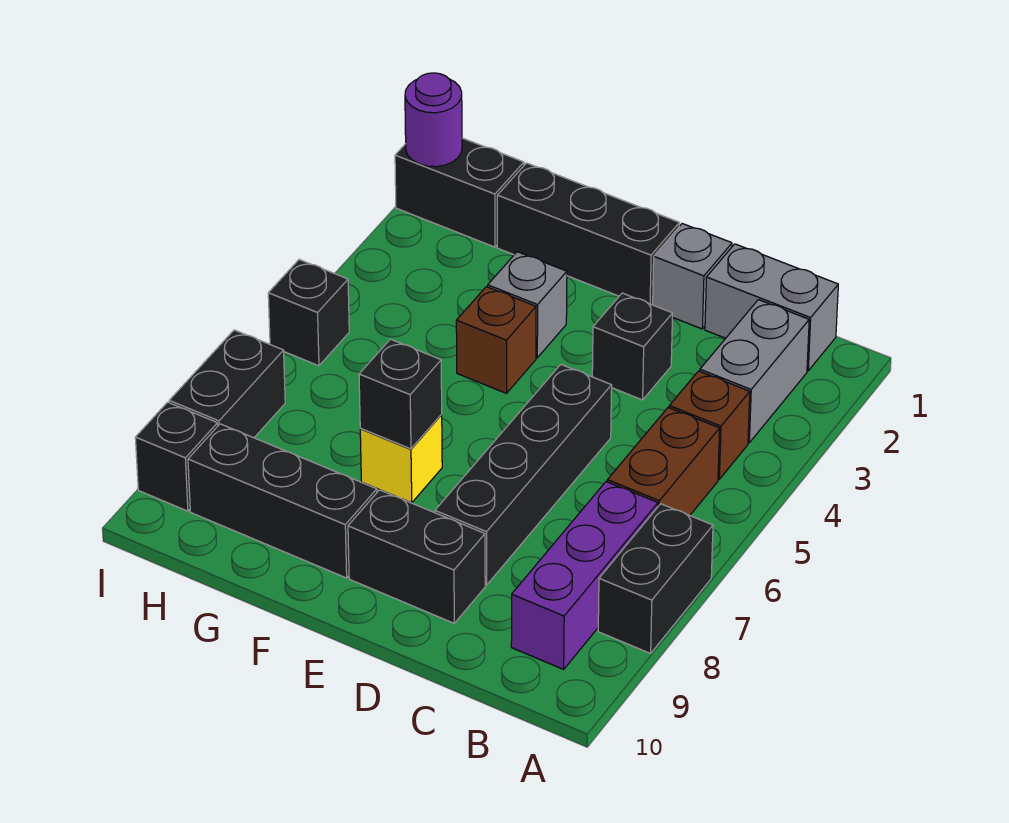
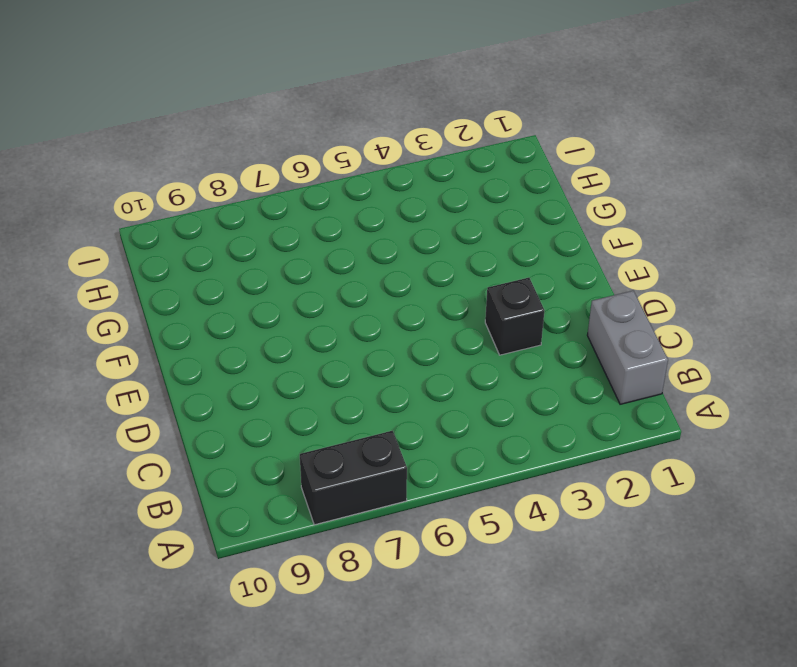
none -> grey 1x2 brick [700,300,809,443]
none -> brown 1x1 brick [669,371,750,479]
none -> brown 1x2 brick [607,408,720,515]

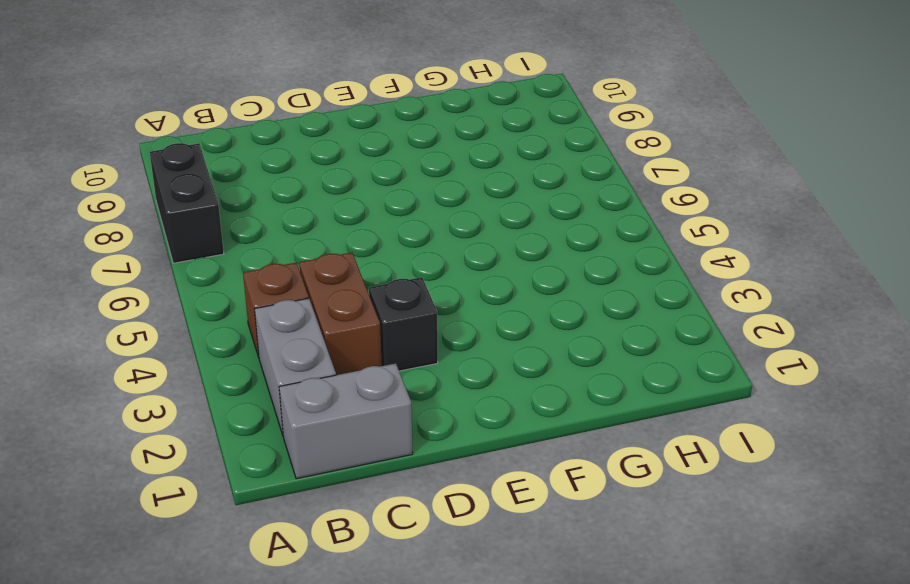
brown 1x2 brick [299,252,382,375] -> brown 1x2 brick moved to [607,408,720,515]
none -> purple 1x3 brick [511,482,658,669]
none -> grey 1x1 brick [653,224,732,329]
none -> black 1x4 brick [435,365,612,585]

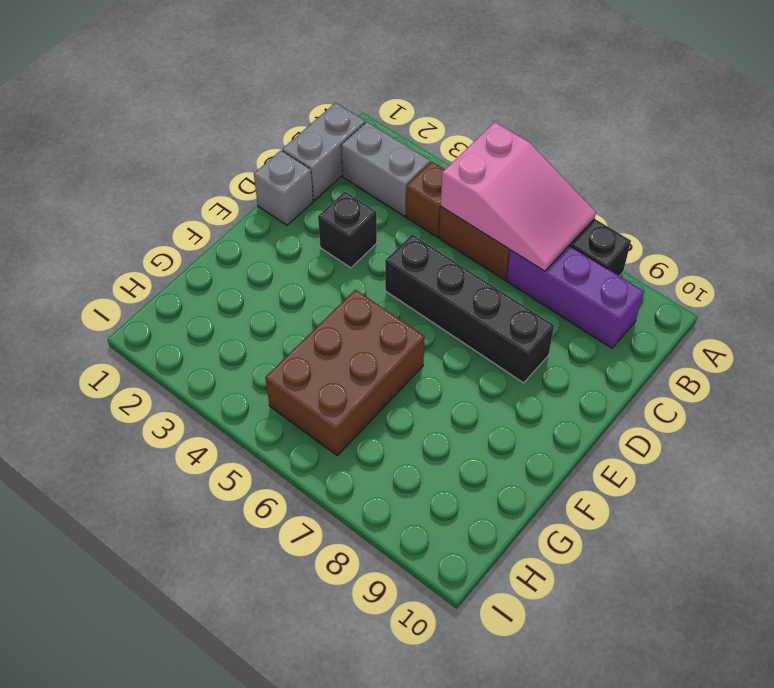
pink 2x3 slope [441,122,596,271] -> none
brown 2x3 brick [265,290,425,455] -> none
none -> black 1x2 brick [348,490,485,623]
none -> black 1x3 brick [497,163,679,305]
none -> grey 1x1 brick [488,252,567,358]

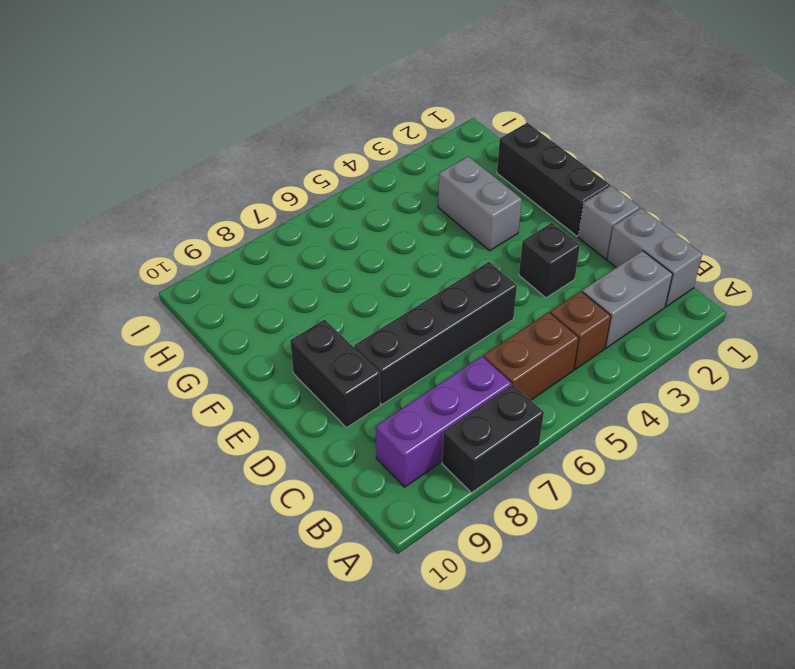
grey 1x2 brick [438,156,522,251] -> grey 1x1 brick [488,252,567,358]
none -> brown 1x1 brick [456,287,536,393]
none -> yellow 1x1 brick [360,415,442,503]
none -> black 1x3 brick [188,424,377,578]

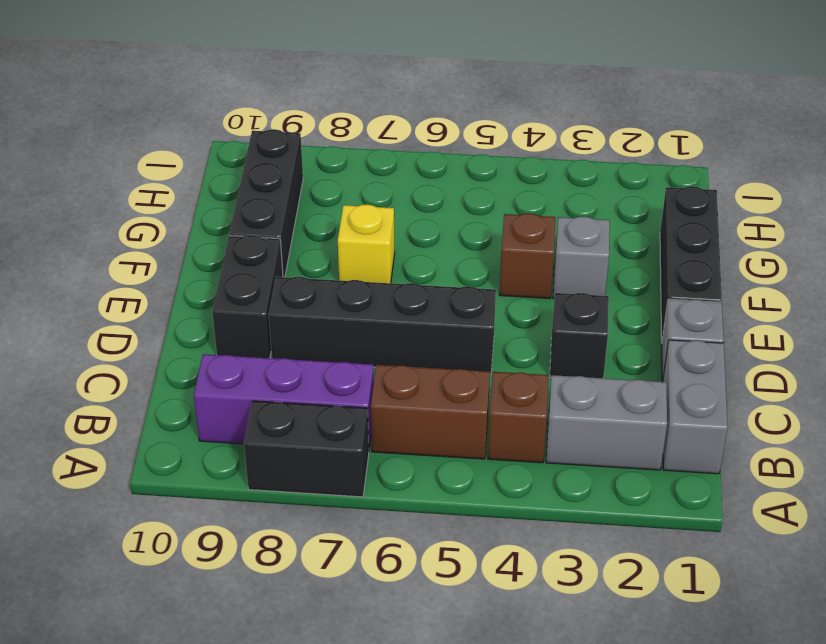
none -> black 1x2 brick [395,138,524,247]
none -> black 1x1 brick [268,260,349,366]
none -> black 1x2 brick [169,330,285,438]

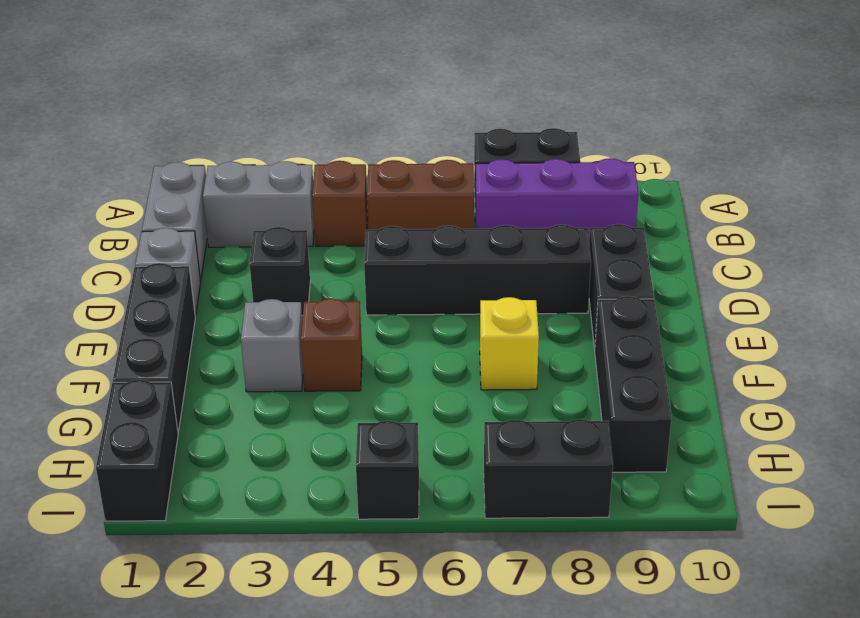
none -> black 1x1 brick [135,402,218,511]
none -> black 1x1 brick [359,339,442,449]
none -> purple 1x1 round brick [405,73,462,167]

